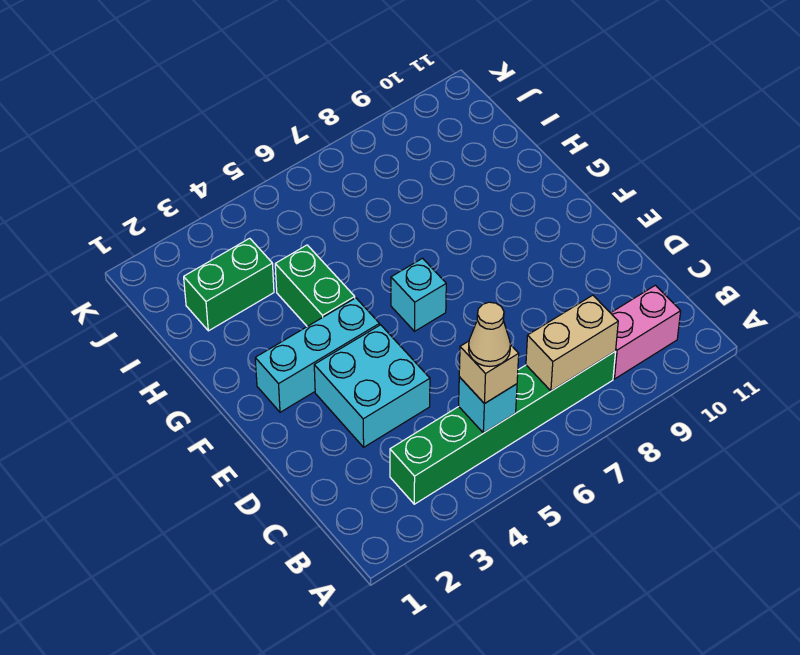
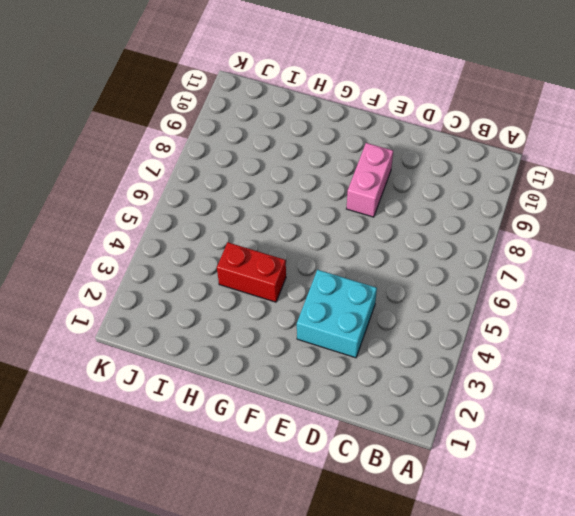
pink 1x2 brick [347,143,393,217] -> pink 1x2 brick moved to [611,285,681,379]
red 1x2 brick [217,242,286,302] -> green 1x2 brick [275,245,355,326]
none -> green 1x6 brick [390,351,616,504]
none -> cyan 1x3 brick [255,298,380,412]

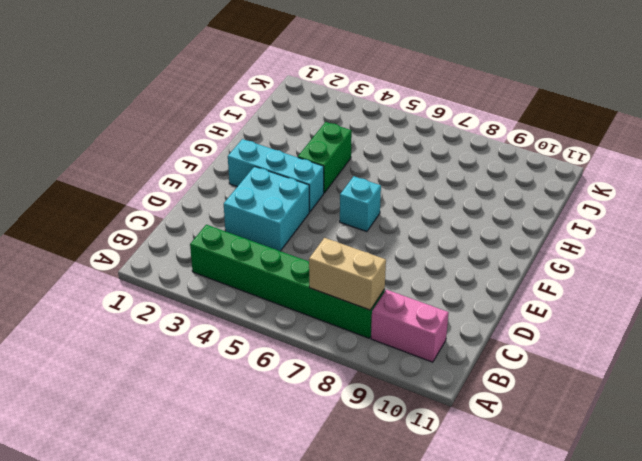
none -> green 1x2 brick [184,238,274,331]
none -> cyan 1x1 brick [459,377,517,433]

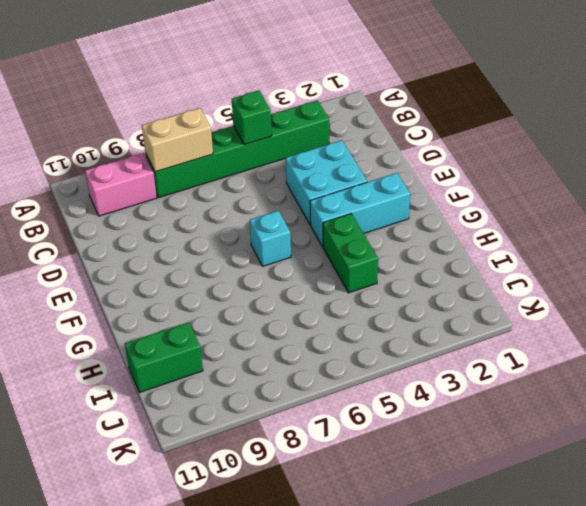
green 1x1 brick [232,91,272,145] -> cyan 1x1 brick [459,377,517,433]
green 1x2 brick [125,322,203,393] -> green 1x2 brick moved to [184,238,274,331]
none -> tan 1x1 brick [459,341,519,404]
none -> tan 1x1 cone [469,302,511,366]

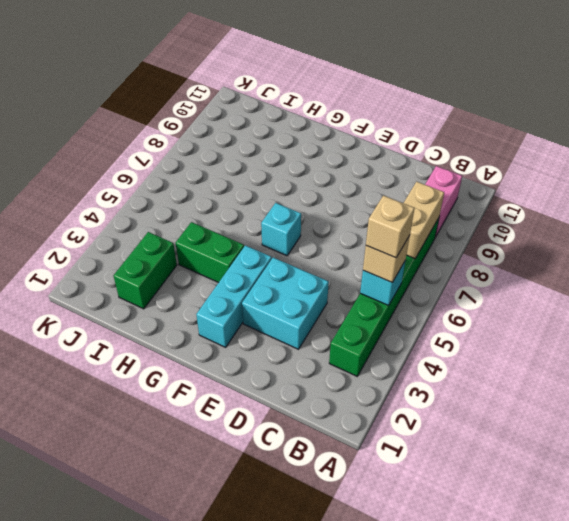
tan 1x1 brick [366,196,415,258] -> tan 1x1 cone [469,302,511,366]

